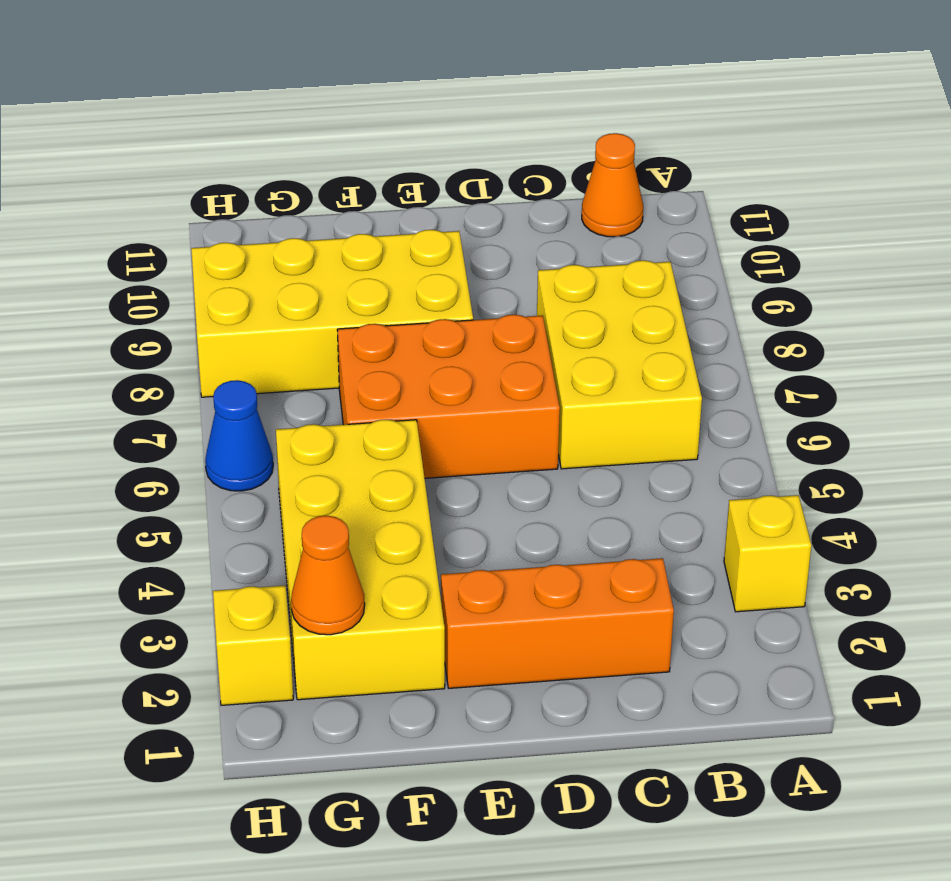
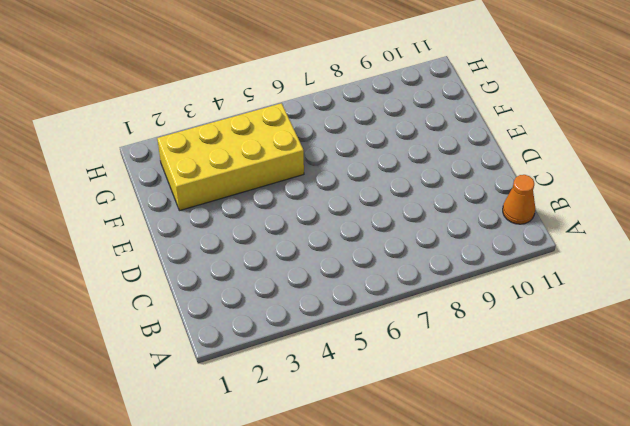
none -> yellow 1x1 brick [724,495,811,612]
none -> yellow 2x3 brick [537,260,702,469]

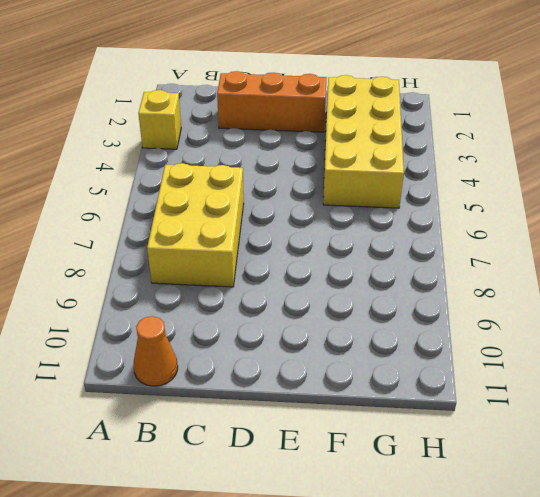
none -> orange 2x3 brick [337,315,560,478]
none -> yellow 2x4 brick [191,230,473,397]

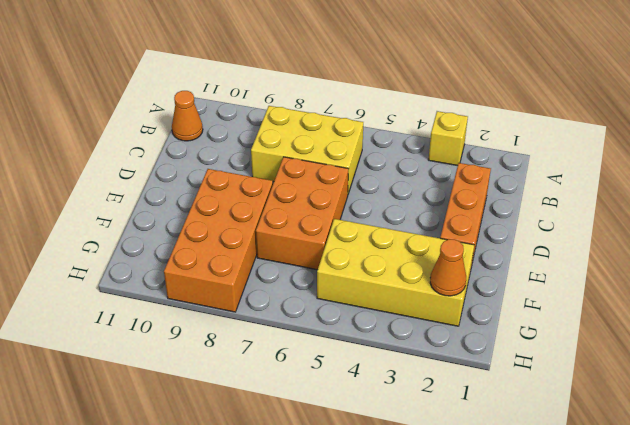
orange 2x4 brick [164,169,273,312] -> yellow 2x4 brick [191,230,473,397]
none -> yellow 1x1 brick [213,586,293,705]
none -> blue 1x1 cone [205,380,273,491]

